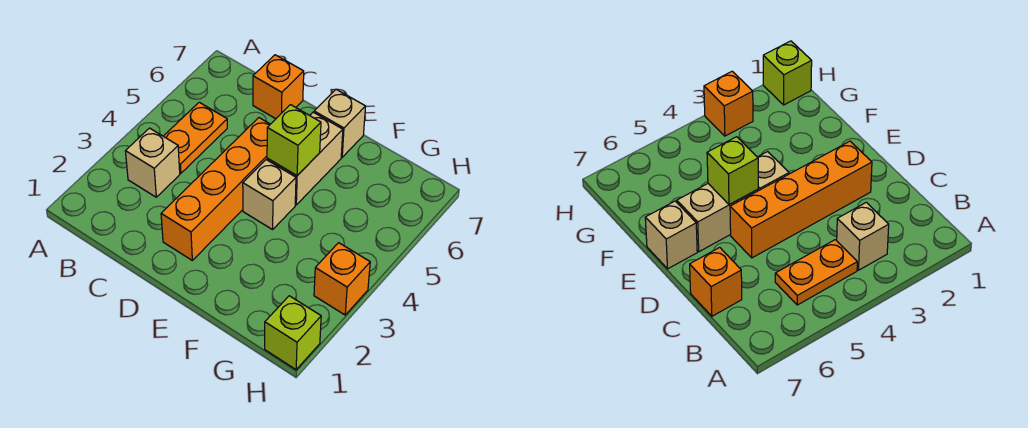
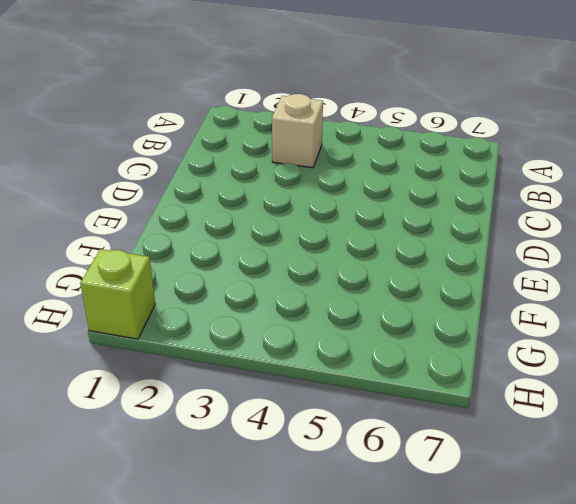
none -> orange 1x2 plate [163,102,227,173]
none -> orange 1x1 brick [253,55,304,119]

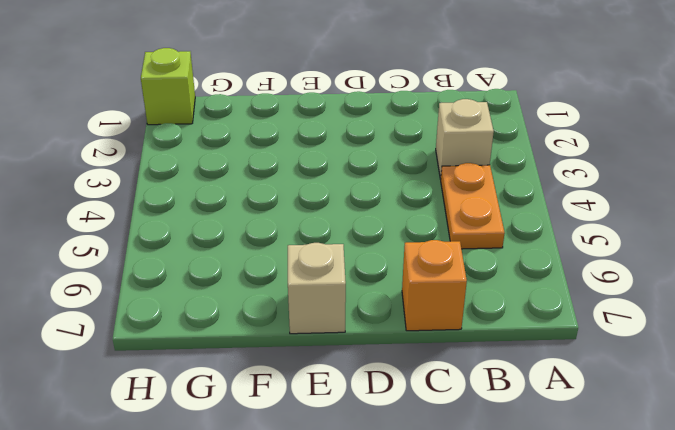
none -> orange 1x4 brick [161,118,270,260]
none -> tan 1x1 brick [243,160,296,230]

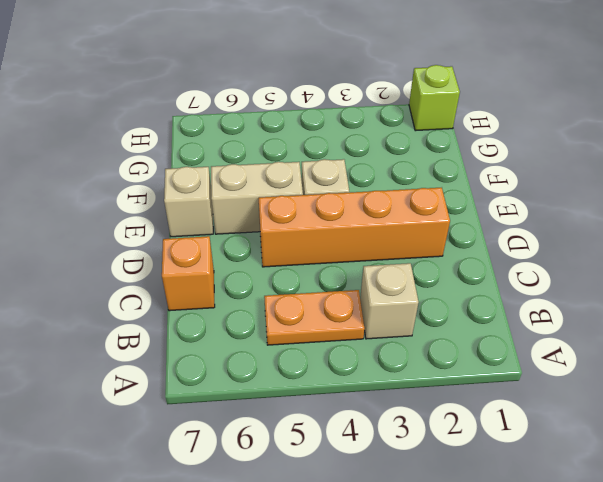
none -> orange 1x1 brick [314,243,370,315]
none -> lime 1x1 brick [267,105,321,176]

